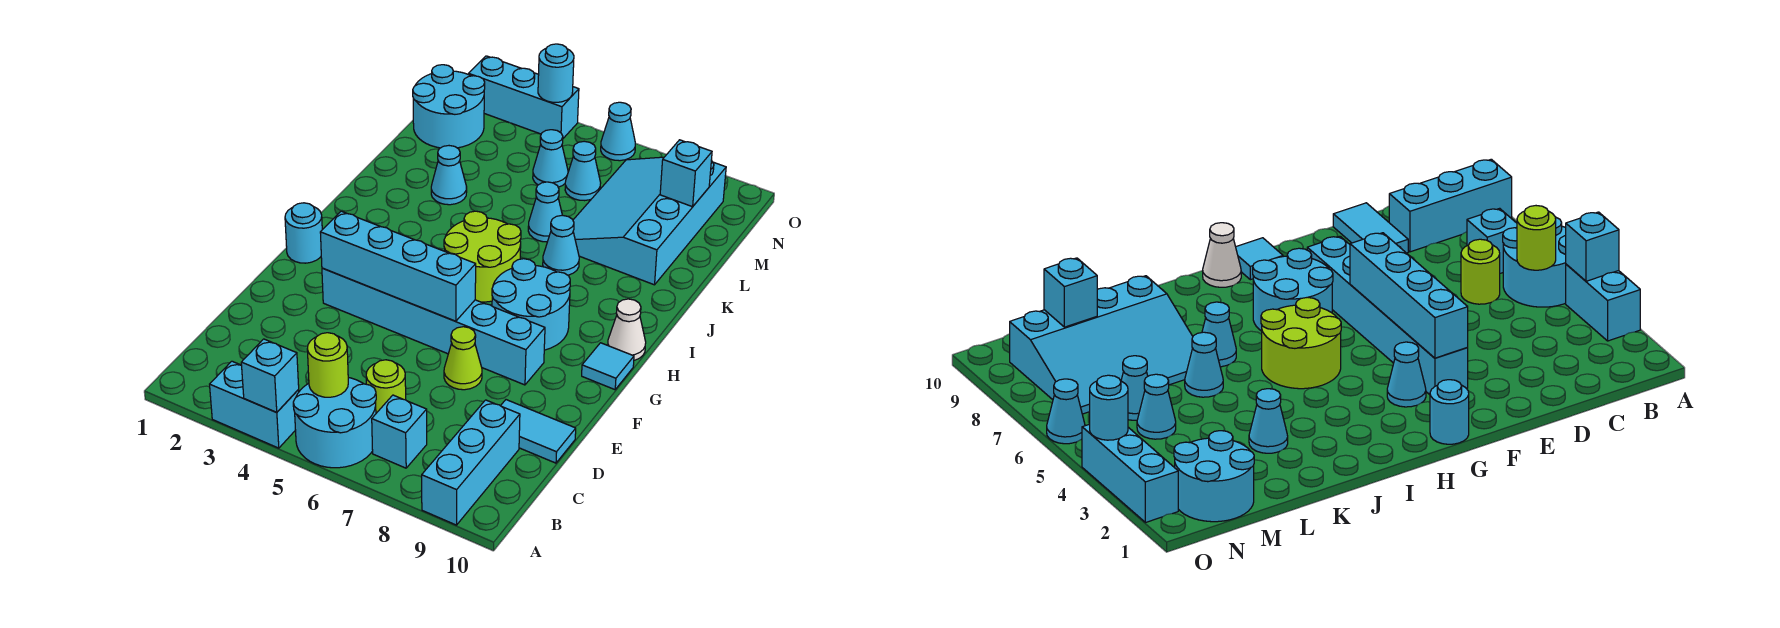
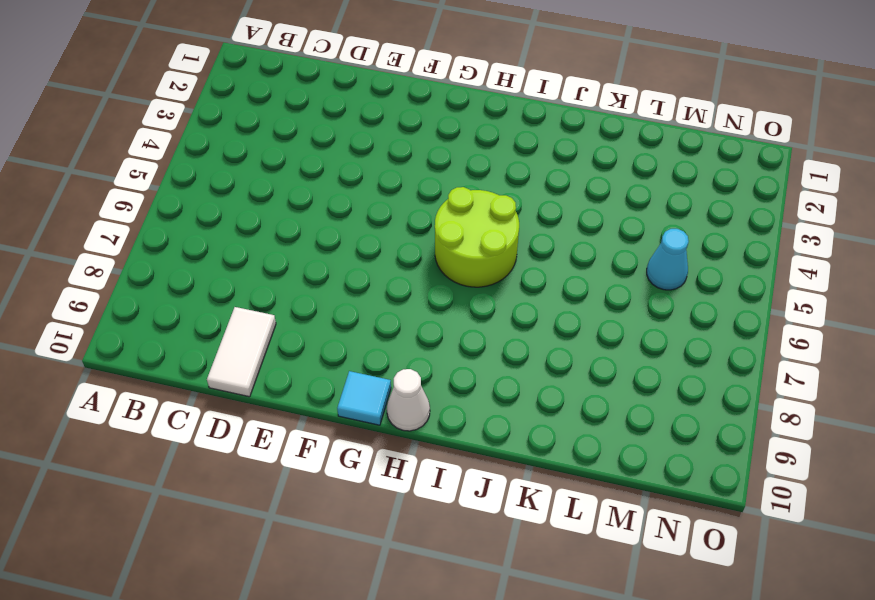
white 1x2 tile [207,307,276,397] -> cyan 1x2 tile [501,400,576,463]
none -> cyan 1x2 brick [210,361,299,448]
none -> cyan 2x2 round brick [293,378,376,468]
none -> cyan 1x3 brick [422,400,520,525]

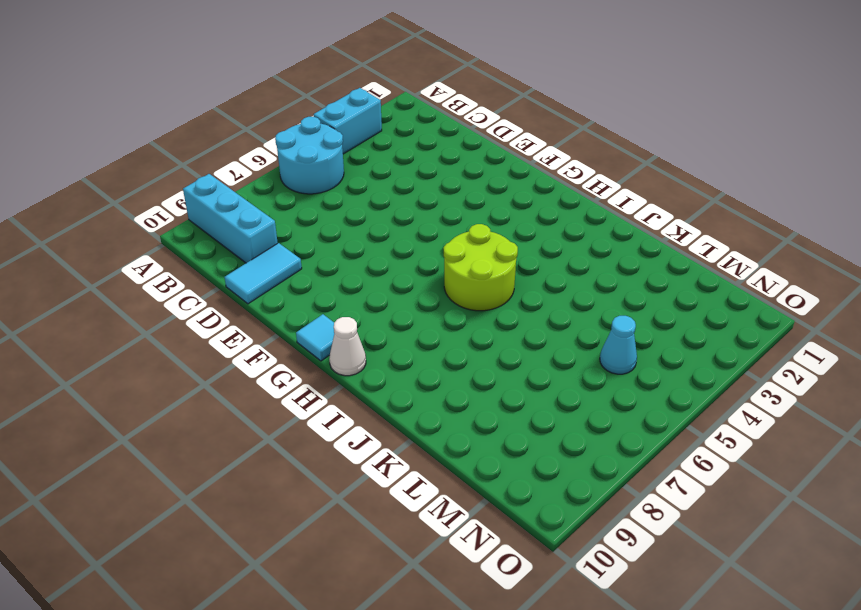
none -> cyan 1x1 brick [372,395,427,468]
none -> lime 1x1 round brick [366,360,406,413]
none -> lime 1x1 cone [444,327,482,390]

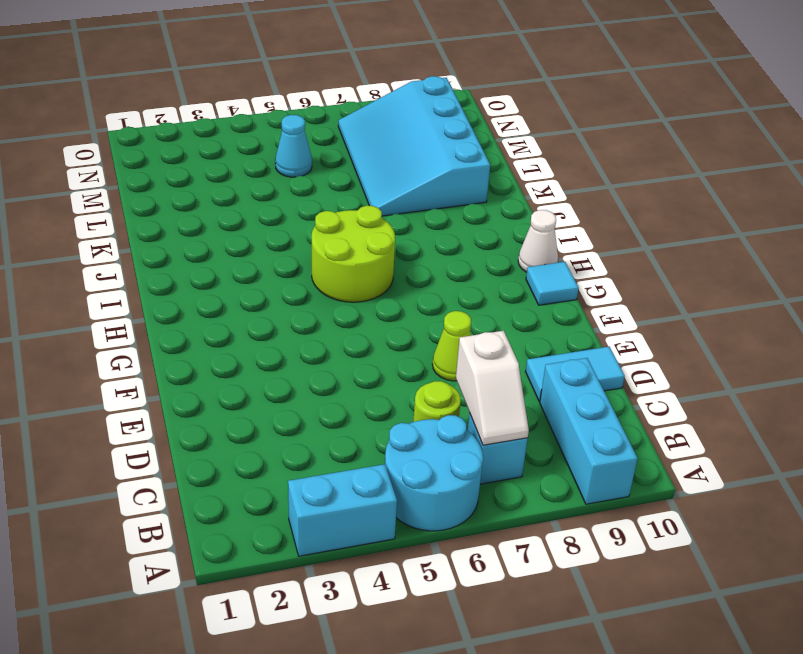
white 1x2 slope [456,331,529,445] -> none
none -> cyan 1x6 brick [322,268,545,385]
none -> cyan 1x1 round brick [285,203,322,263]
none -> cyan 1x1 cone [1387,342,1426,407]

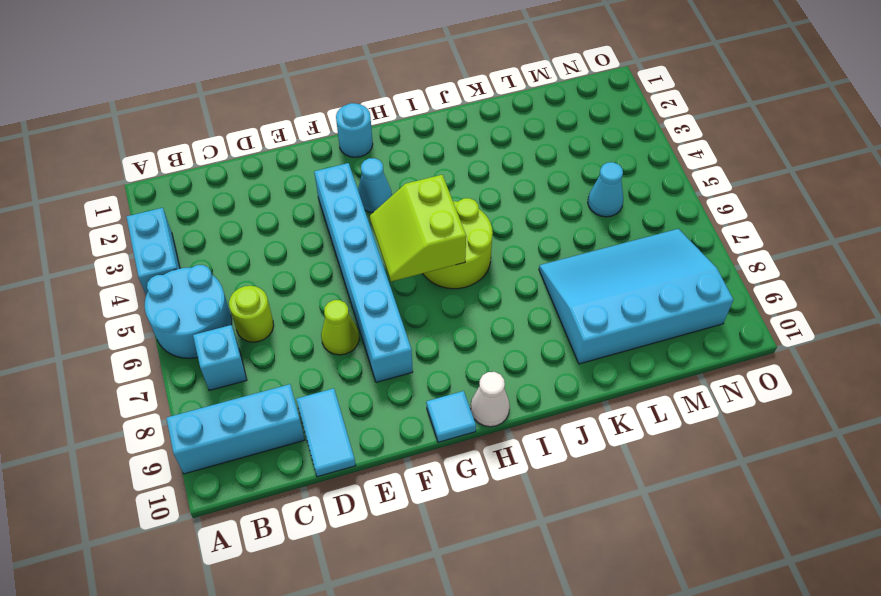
lime 2x2 slope [370,175,466,281] -> none
none -> cyan 2x2 round brick [492,259,570,350]
none -> cyan 1x1 cone [543,215,579,275]
none -> cyan 1x1 cone [431,146,467,205]

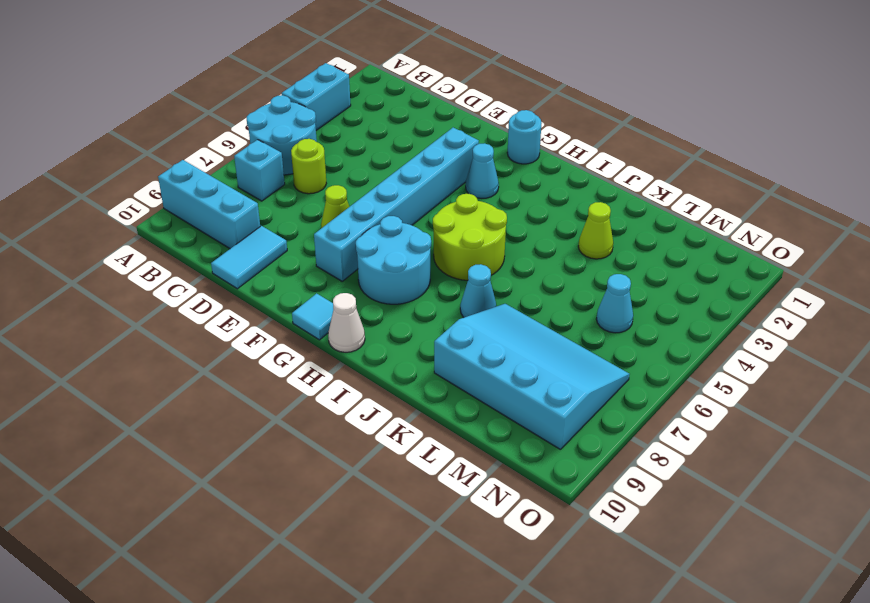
lime 1x1 cone [578,202,613,259] -> cyan 1x1 cone [431,146,467,205]
none -> cyan 1x1 cone [528,182,562,242]
none -> cyan 2x2 round brick [413,65,485,148]
none -> cyan 1x1 cone [565,141,601,201]

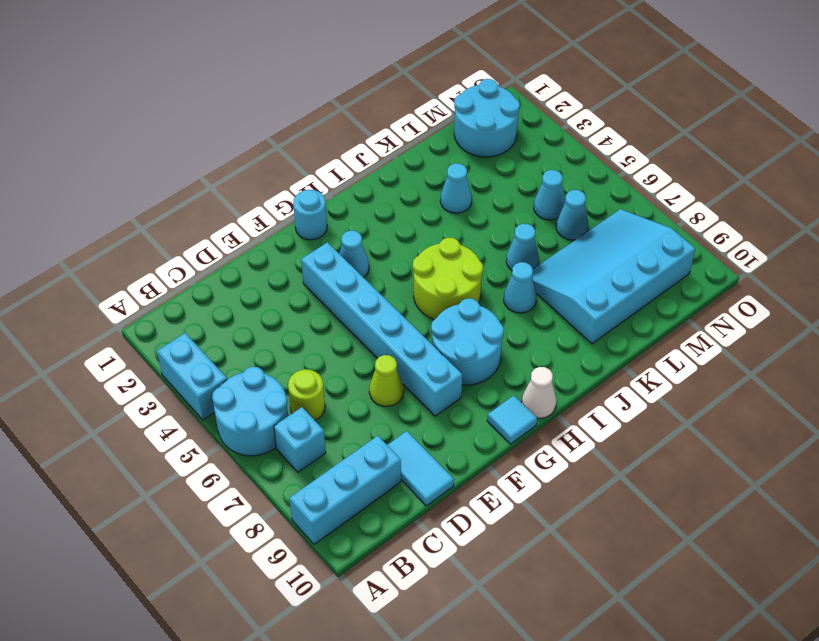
none -> cyan 1x3 brick [469,56,579,138]
none -> cyan 1x1 cone [601,102,635,161]
none -> cyan 1x1 brick [241,339,299,412]

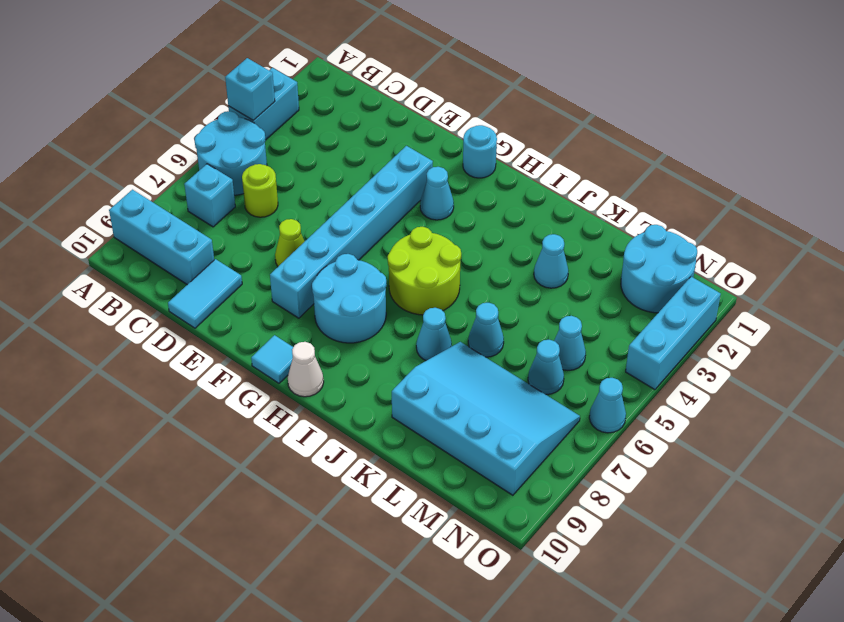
none -> lime 1x1 round brick [307,333,348,397]
none -> cyan 1x4 brick [320,211,476,321]
none -> cyan 1x1 brick [660,140,712,207]

